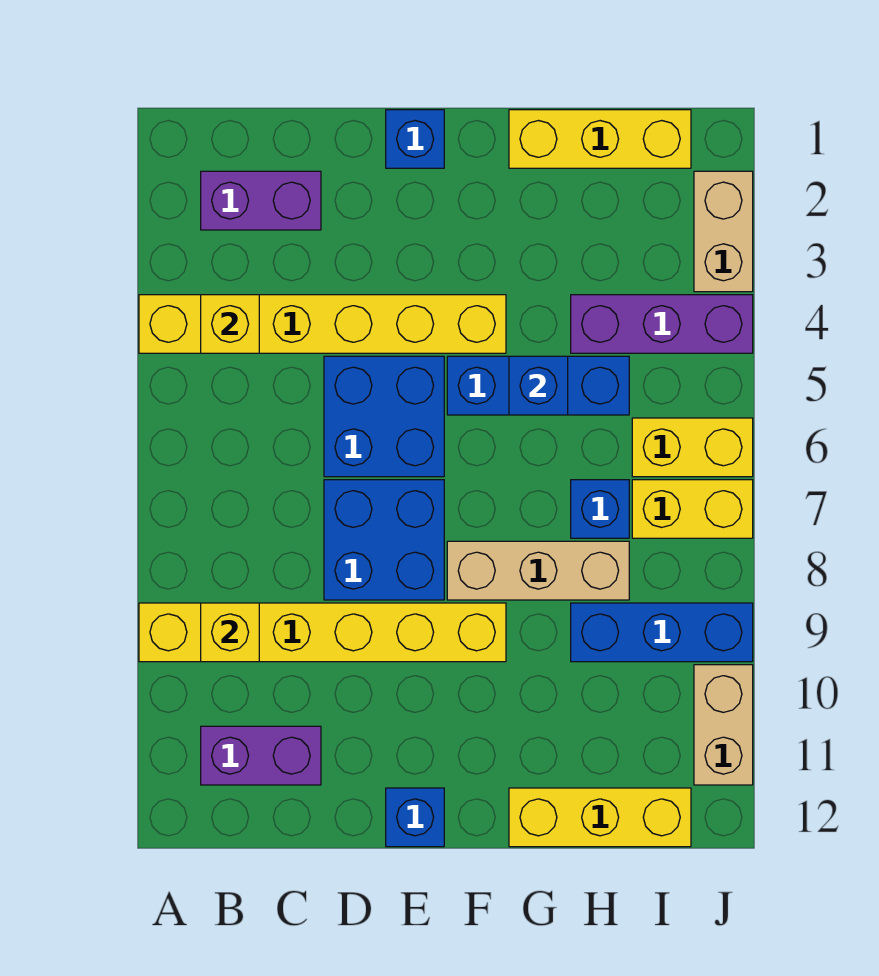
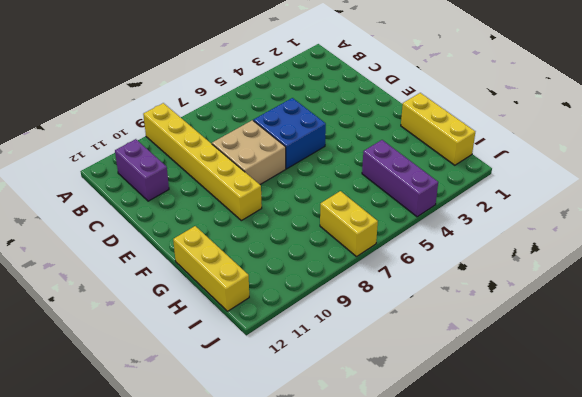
tan 2x2 brick [212,120,286,184] -> blue 2x2 brick [324,480,444,600]
none -> yellow 1x6 brick [139,295,506,353]
none -> purple 1x2 brick [201,171,321,230]
none -> blue 1x1 brick [386,110,444,168]

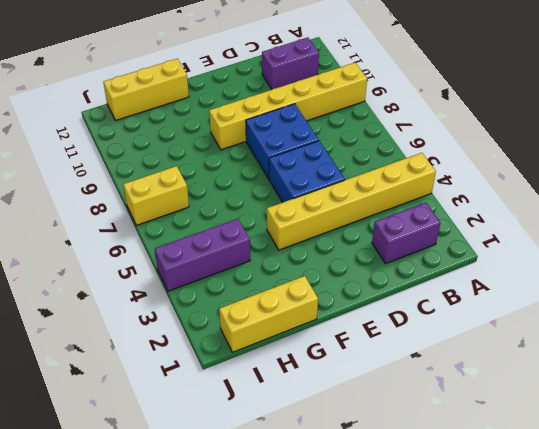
none -> blue 1x1 brick [386,110,444,168]
none -> blue 1x1 brick [386,788,444,847]
none -> blue 1x3 brick [447,356,629,415]

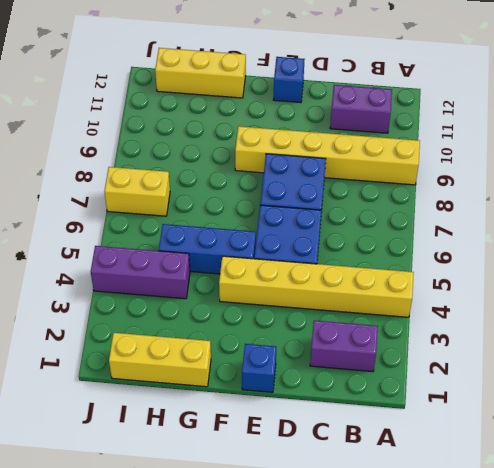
none -> tan 1x3 brick [447,541,629,600]
none -> blue 1x1 brick [571,480,629,538]
none -> blue 1x3 brick [571,603,753,662]

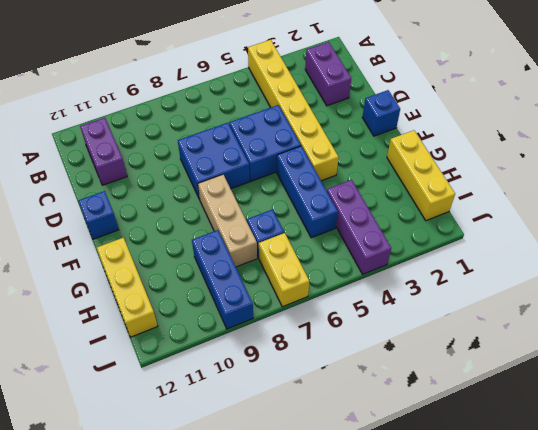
none -> yellow 1x6 brick [139,603,506,662]
none -> yellow 1x2 brick [632,418,753,477]
none -> tan 1x2 brick [694,171,753,292]

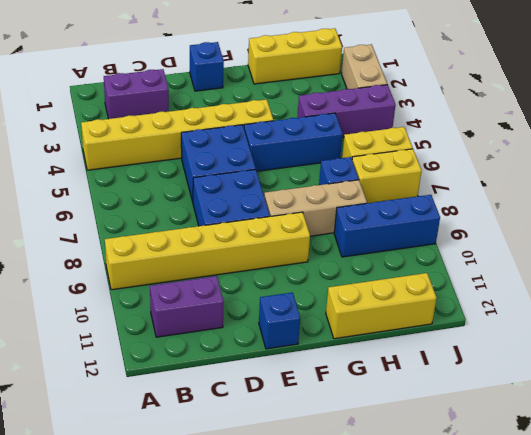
none -> tan 1x2 brick [694,665,753,785]
none -> yellow 1x1 brick [201,295,259,353]
none -> yellow 1x1 brick [201,603,259,662]

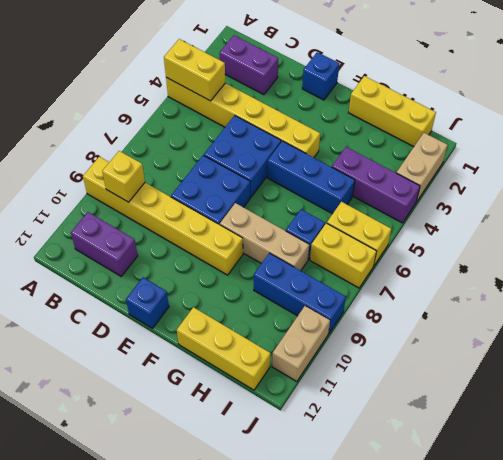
yellow 1x2 brick [164,39,225,101] -> yellow 1x1 brick [201,295,259,353]
none -> blue 1x1 brick [509,356,568,415]

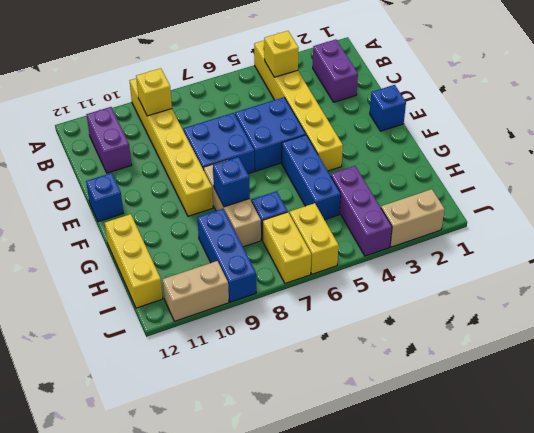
blue 1x1 brick [213,157,250,207] -> blue 1x1 brick moved to [509,356,568,415]
none -> yellow 1x3 brick [509,110,691,168]

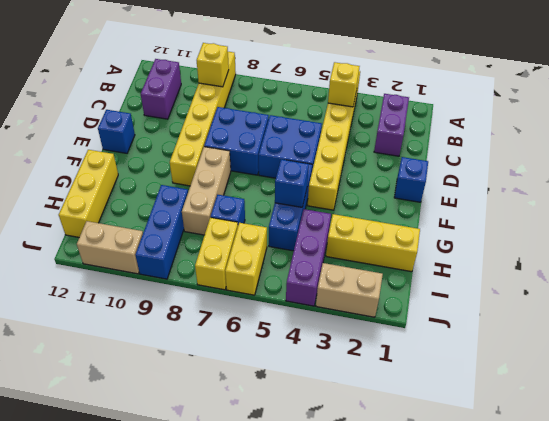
yellow 1x3 brick [326,214,420,272] -> yellow 1x3 brick turned to [509,110,691,168]

